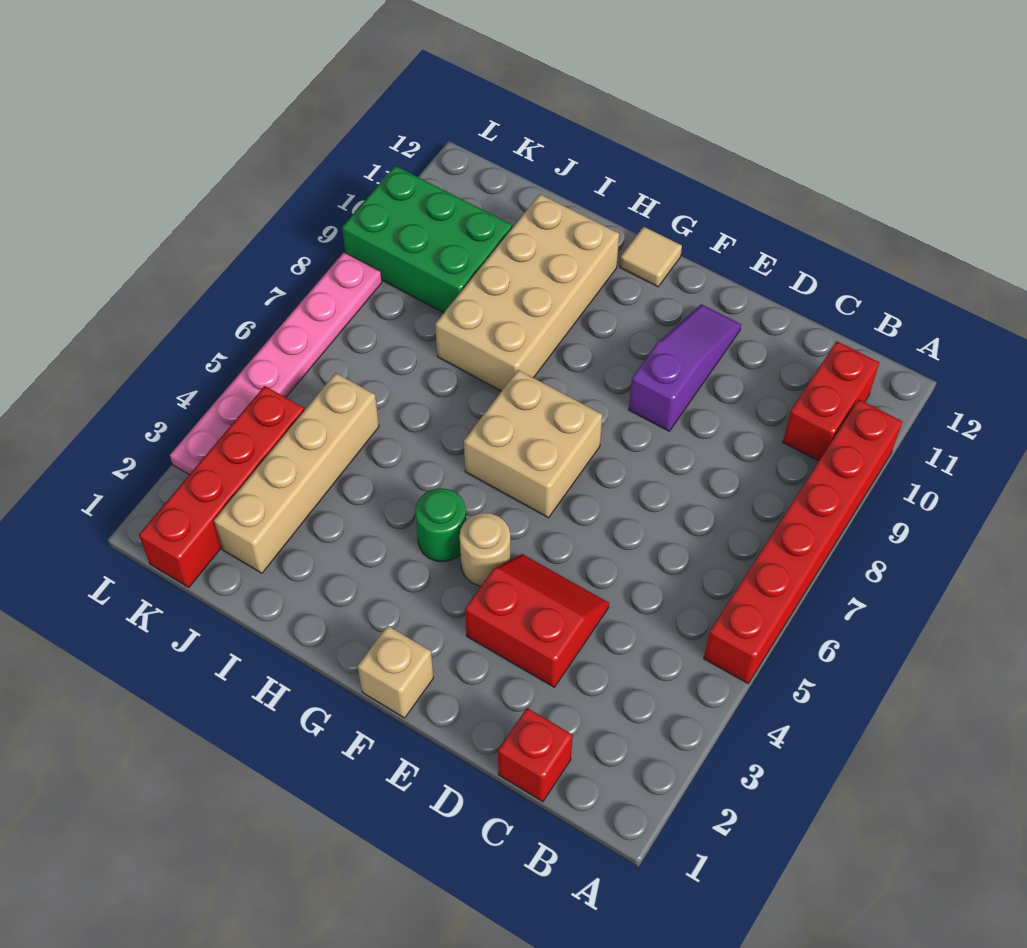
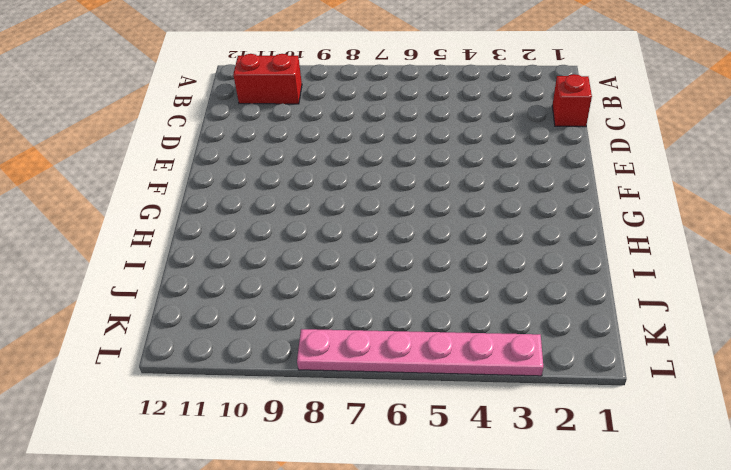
none -> red 1x6 brick [704,400,902,683]
none -> red 2x2 slope [465,554,609,687]
none -> purple 1x3 slope [629,304,741,431]

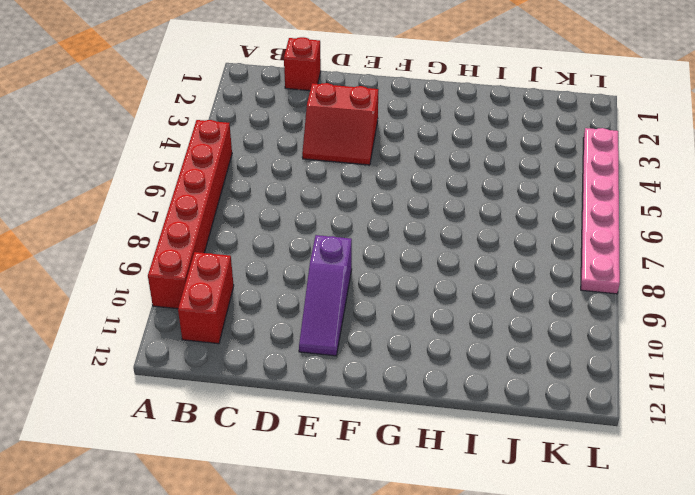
none -> tan 1x1 brick [358,626,433,718]
none -> tan 1x1 round brick [460,513,510,586]
none -> tan 2x2 brick [464,370,602,518]

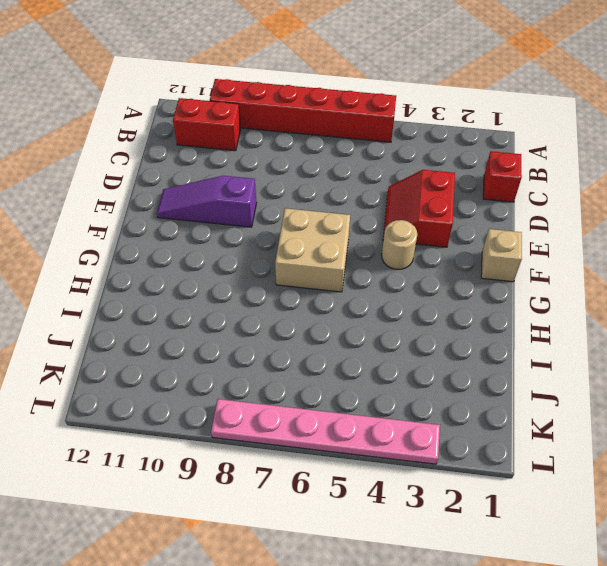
none -> green 1x1 round brick [415,488,466,562]
none -> tan 1x1 tile [620,227,682,287]
none -> tan 2x4 brick [435,194,619,391]

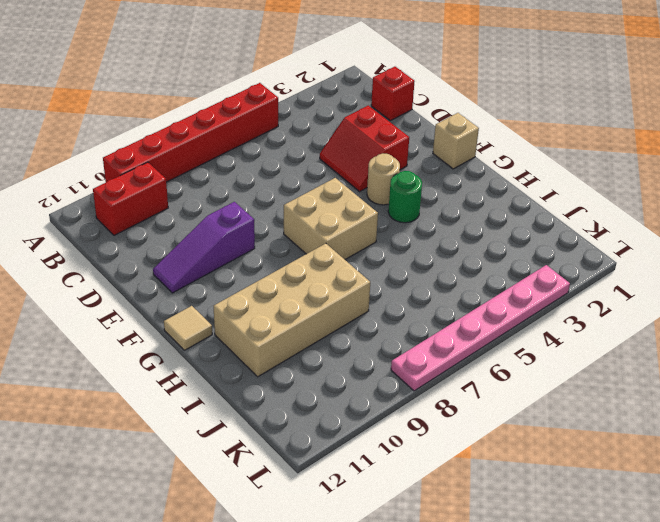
none -> tan 1x4 brick [214,373,379,573]
none -> green 2x3 brick [342,166,512,313]
none -> red 1x4 brick [139,386,304,587]

